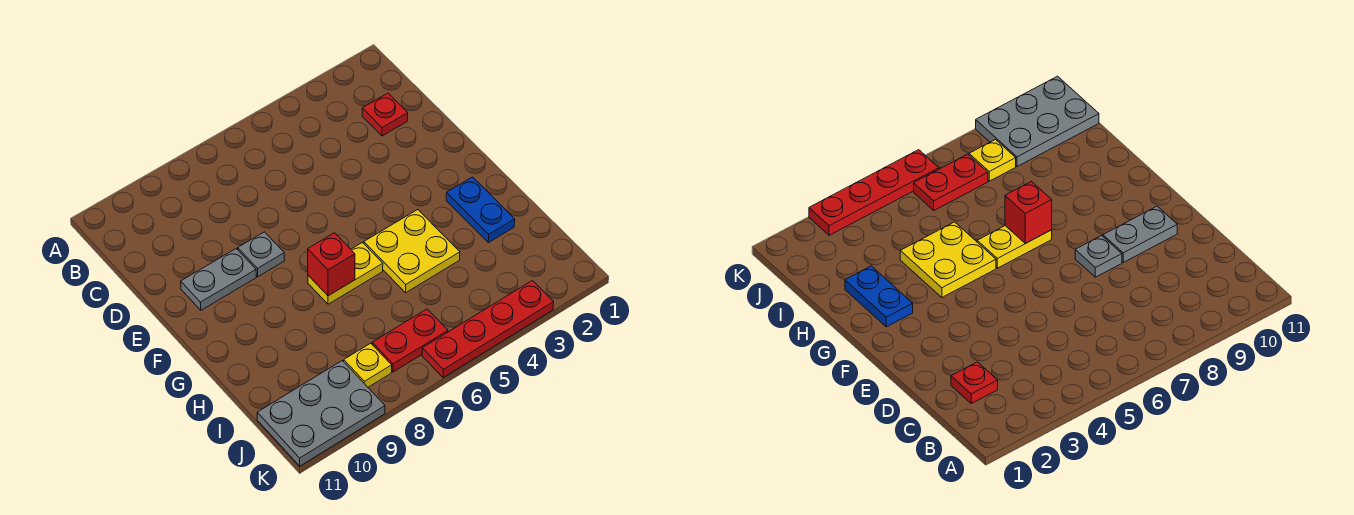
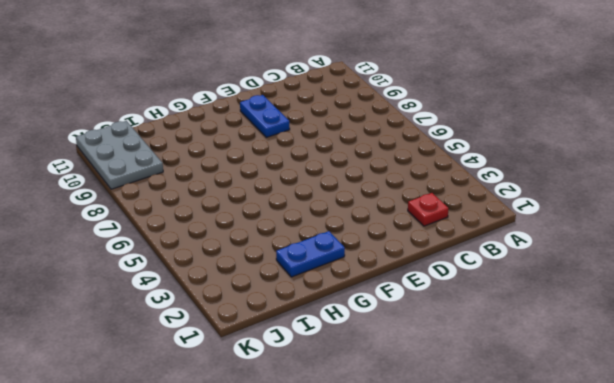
blue 1x2 plate [240,95,290,137] -> grey 1x2 plate [181,249,256,310]
none -> grey 1x1 plate [238,232,285,277]
none -> yellow 2x2 plate [364,210,460,293]

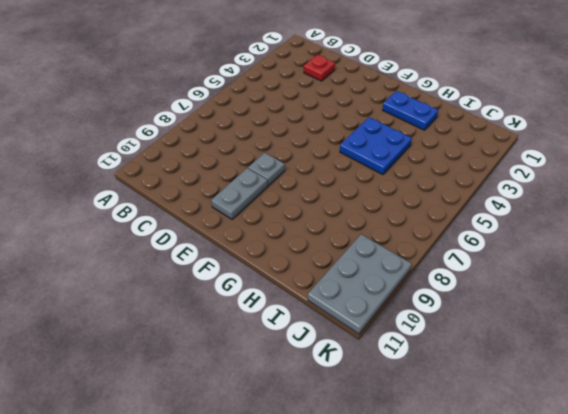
blue 2x2 plate [340,117,412,175] -> yellow 2x2 plate [364,210,460,293]
none -> yellow 1x2 plate [308,243,383,304]
none -> red 1x2 plate [372,309,448,372]

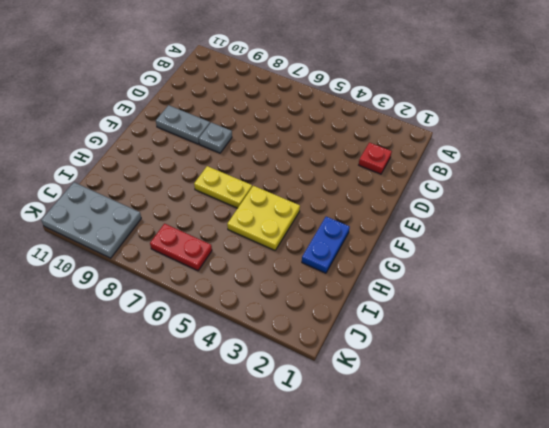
none -> yellow 1x1 plate [344,343,392,387]
none -> red 1x4 plate [422,281,554,378]

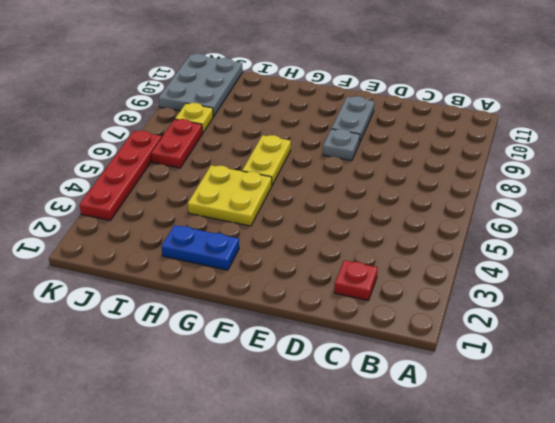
none -> red 1x1 brick [308,233,355,296]

